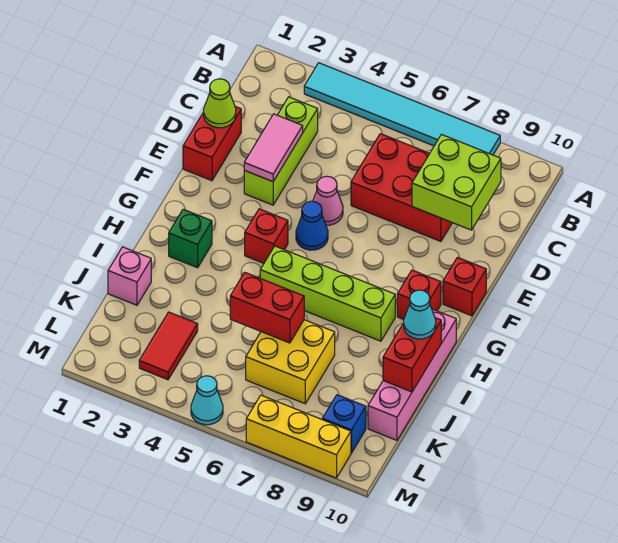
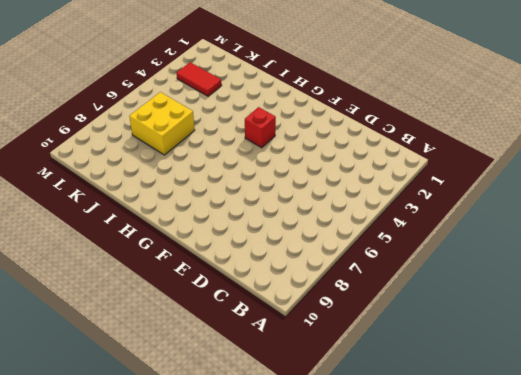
none -> cyan 1x6 tile [304,63,500,155]
none -> lime 1x3 brick [244,97,318,205]
none -> red 2x3 brick [351,134,452,241]

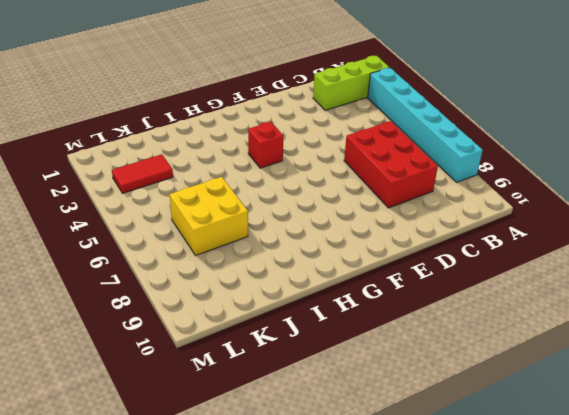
lime 1x3 brick [313,56,389,110] -> lime 1x3 brick moved to [244,97,318,205]
cyan 1x6 brick [368,68,483,182] -> cyan 1x6 tile [304,63,500,155]
none -> red 1x2 brick [183,106,241,181]
none -> pink 1x1 cone [313,176,343,225]
none -> blue 1x1 cone [296,201,328,250]

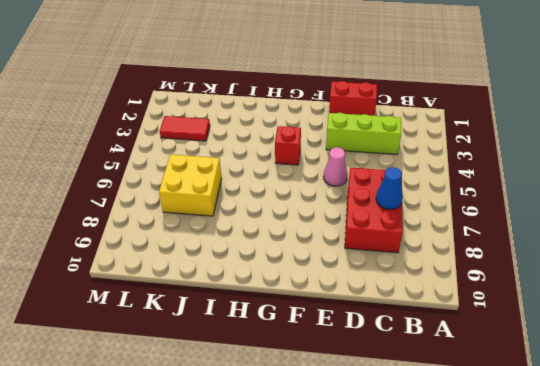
blue 1x1 cone [376,167,403,209] -> blue 1x1 cone moved to [296,201,328,250]
none -> cyan 1x6 tile [304,63,500,155]
none -> red 1x1 brick [443,257,486,316]
none -> red 1x1 brick [397,270,441,319]

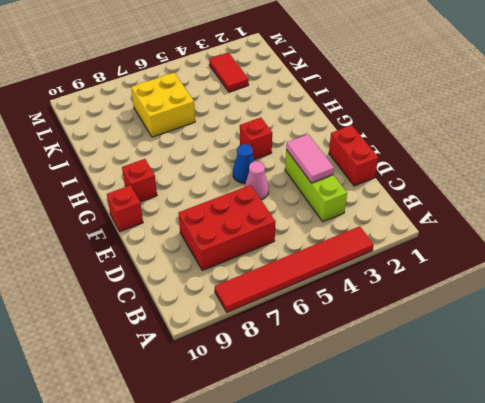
red 1x6 tile [215,226,374,312] -> cyan 1x6 tile [304,63,500,155]
none -> green 1x1 brick [169,209,212,268]
none -> lime 1x4 brick [260,246,395,341]
none -> pink 1x4 brick [368,309,456,440]

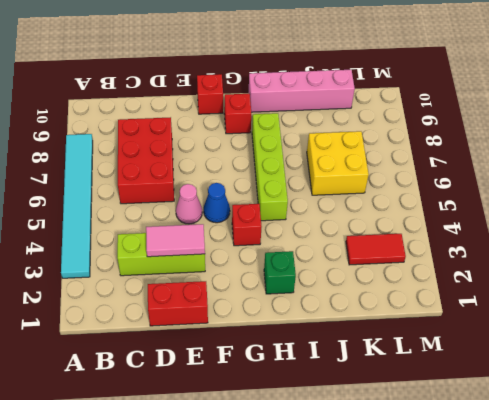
none -> pink 1x1 brick [108,247,151,305]
none -> blue 1x1 brick [322,395,366,453]
none -> cyan 1x1 cone [191,376,223,425]

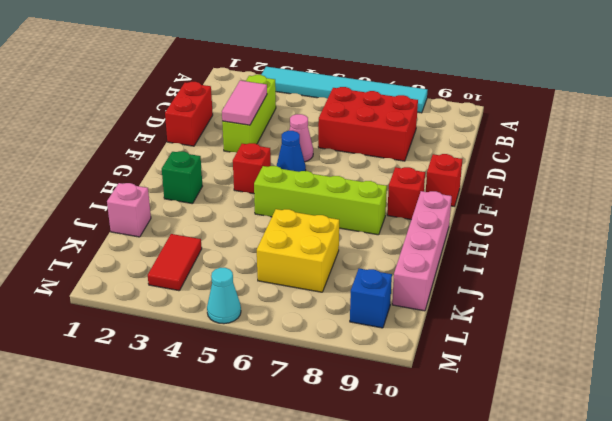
none -> yellow 1x3 brick [246,395,351,478]
none -> lime 2x2 brick [412,134,501,230]
none -> lime 1x1 cone [204,79,236,128]

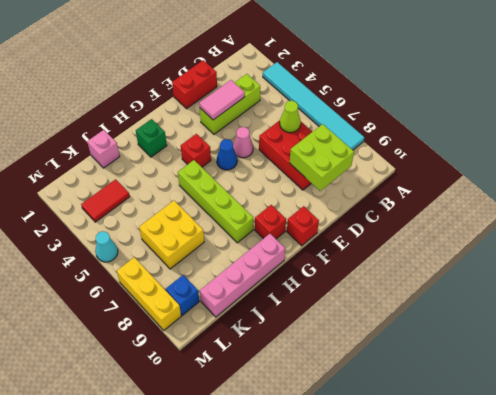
lime 1x1 cone [280,101,301,133] -> lime 1x1 cone moved to [204,79,236,128]
none -> red 1x2 brick [383,318,441,392]
none -> red 1x2 brick [230,272,304,343]
none -> cyan 1x1 cone [404,290,436,339]

